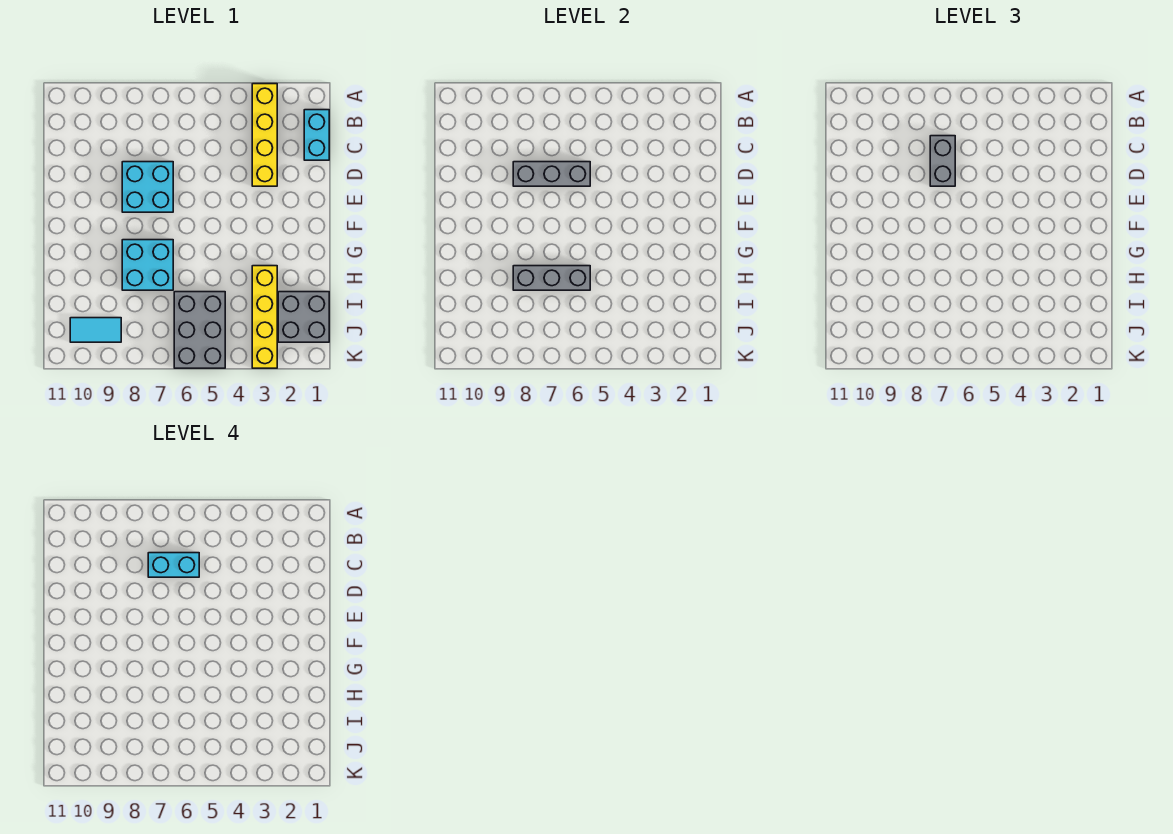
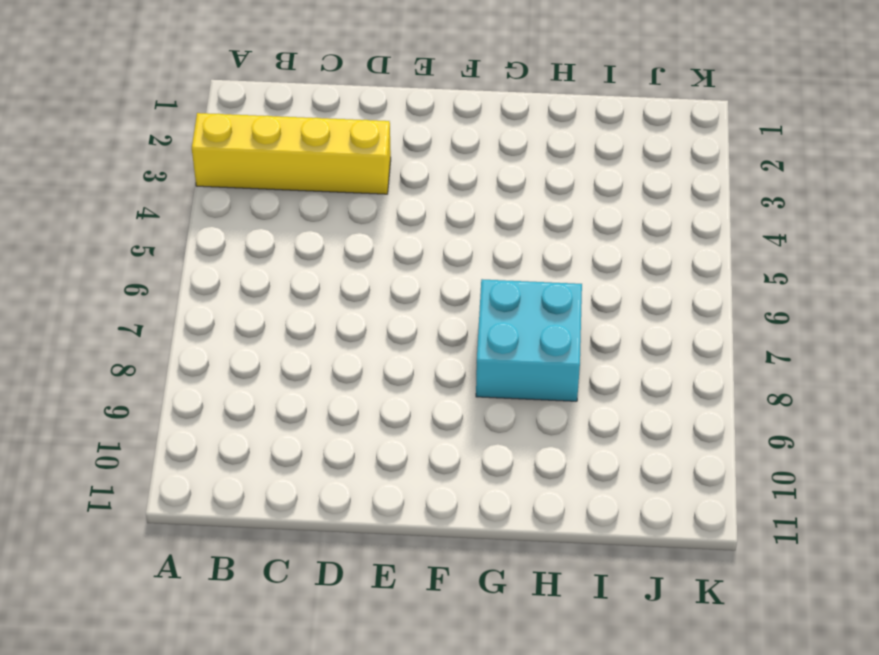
none -> cyan 1x2 brick [304,110,329,160]
none -> cyan 2x2 brick [122,162,173,212]
none -> yellow 1x4 brick [252,266,277,368]

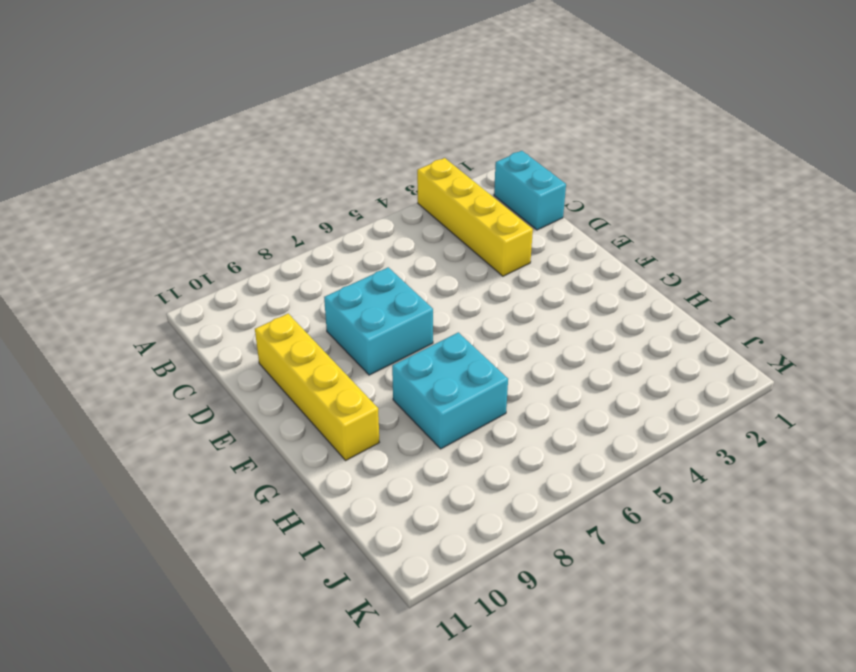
yellow 1x4 brick [255,314,379,460] -> yellow 1x4 brick moved to [252,266,277,368]
none -> grey 2x2 brick [278,292,329,342]
none -> grey 2x3 brick [174,292,225,368]
none -> cyan 1x2 tile [70,318,121,342]

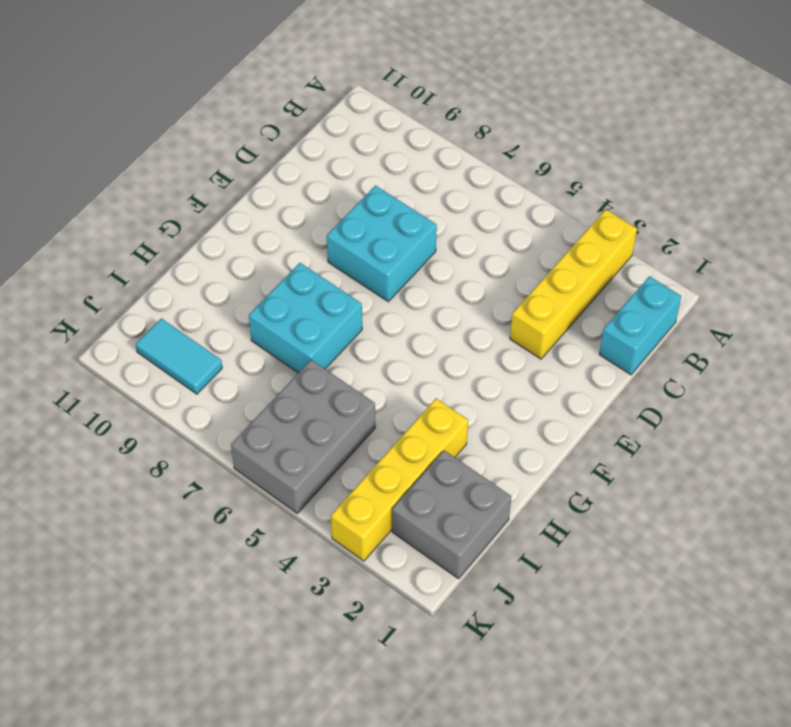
none -> grey 1x3 brick [513,162,590,186]
none -> grey 1x3 brick [513,266,590,290]
none -> grey 1x2 brick [930,136,955,186]

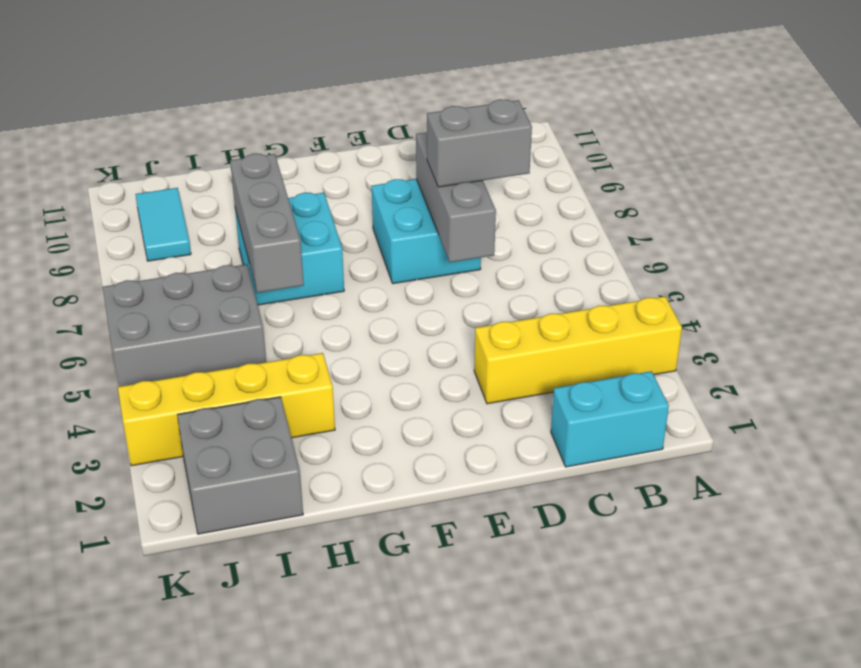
none -> cyan 1x2 brick [148,553,199,577]

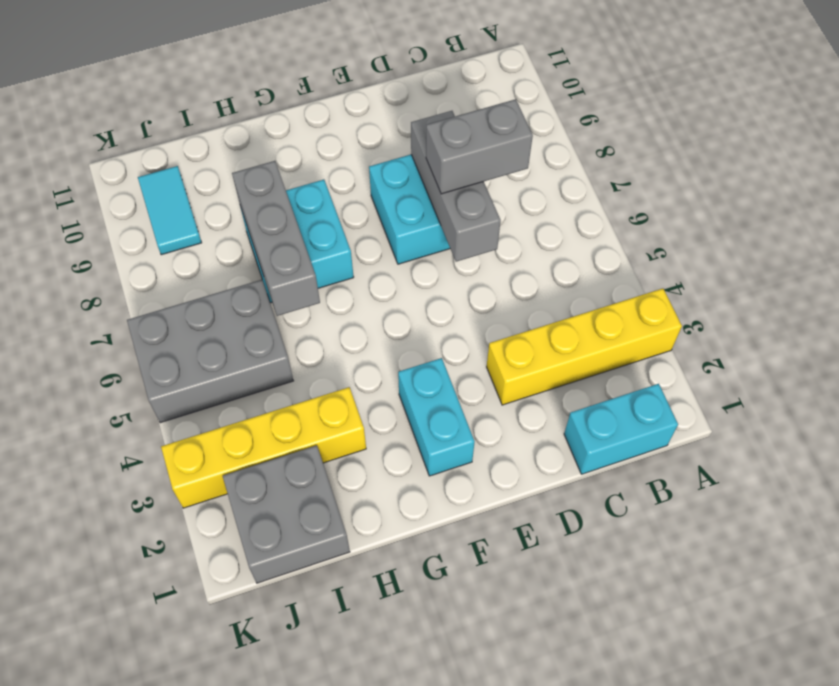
cyan 1x2 brick [398,358,475,476] -> cyan 1x2 brick moved to [148,553,199,577]

